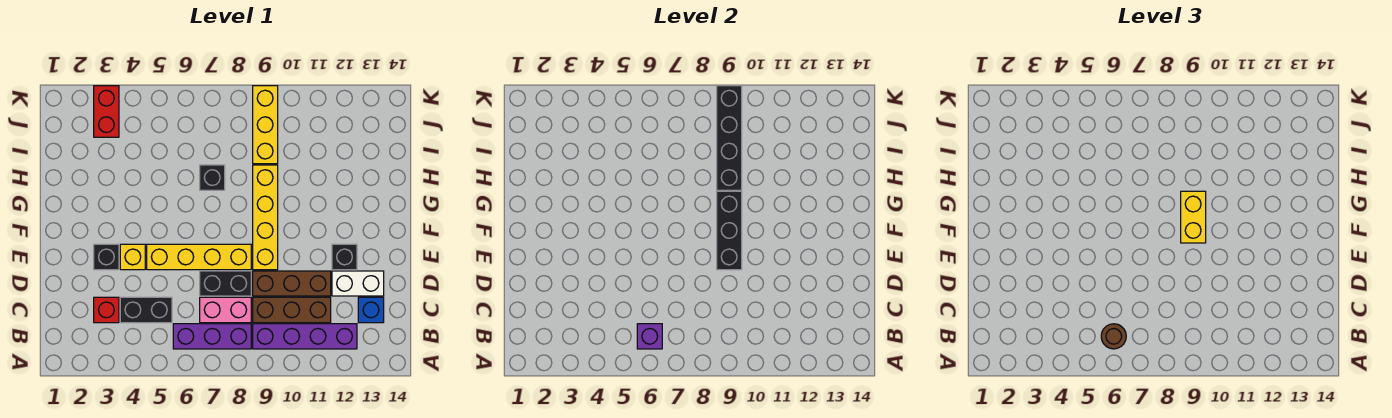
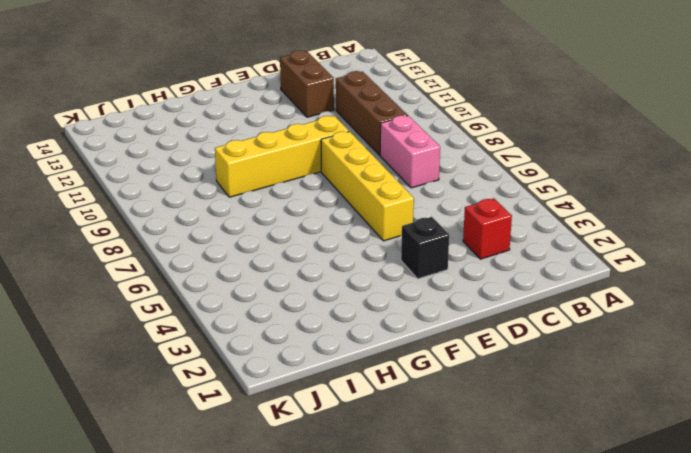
brown 1x2 brick [280,50,334,117] -> white 1x2 brick [332,271,384,296]
none -> purple 1x3 brick [173,324,251,349]
none -> purple 1x4 brick [253,324,357,349]
none -> black 1x2 brick [120,297,172,323]

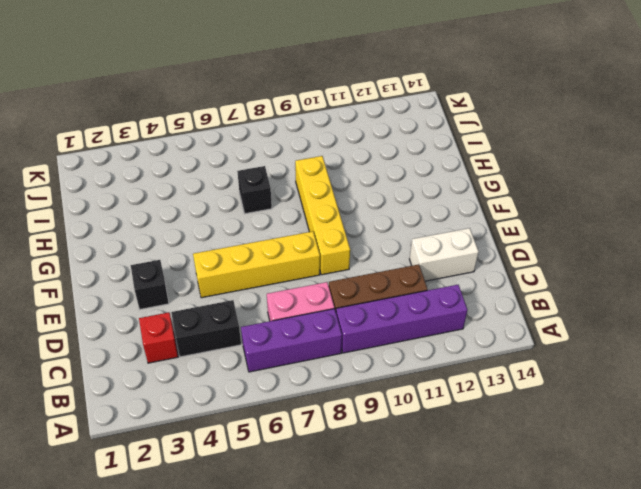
none -> blue 1x1 brick [358,297,384,323]
none -> black 1x2 brick [200,271,251,296]
none -> brown 1x3 brick [253,271,331,296]

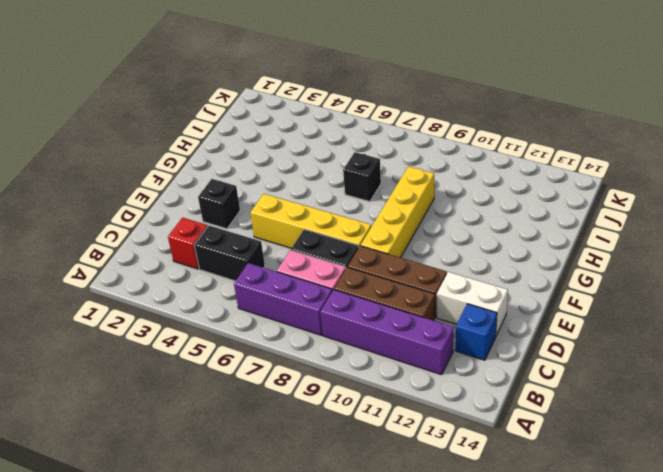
none -> yellow 1x1 brick [120,244,145,270]
none -> black 1x1 brick [332,244,357,270]
none -> yellow 1x3 brick [253,86,278,164]

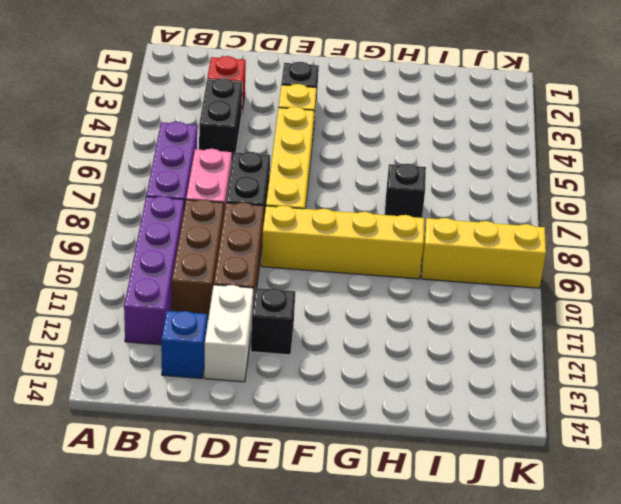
none -> red 1x2 brick [94,86,119,137]
none -> purple 1x1 brick [637,324,662,349]
none -> black 1x3 brick [717,191,742,270]

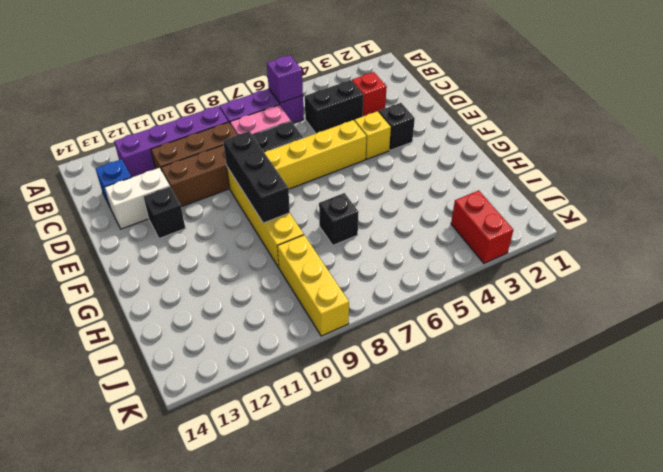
none -> black 1x4 brick [717,86,742,190]
none -> brown 1x1 round brick [1101,324,1126,349]
none -> yellow 1x2 brick [1181,191,1206,243]

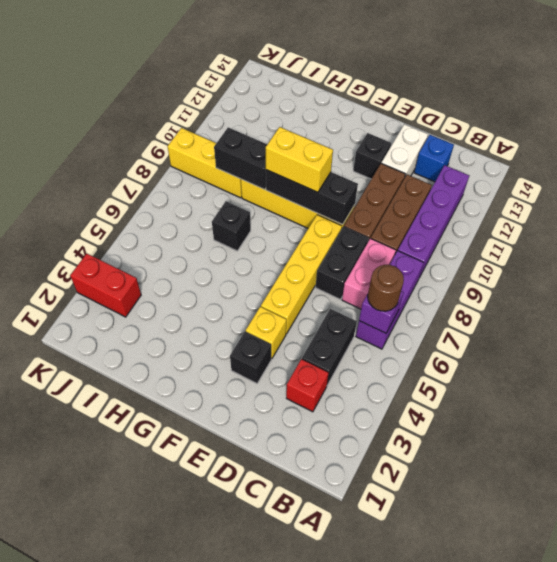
black 1x2 brick [214,127,267,190] -> black 1x4 brick [717,86,742,190]

